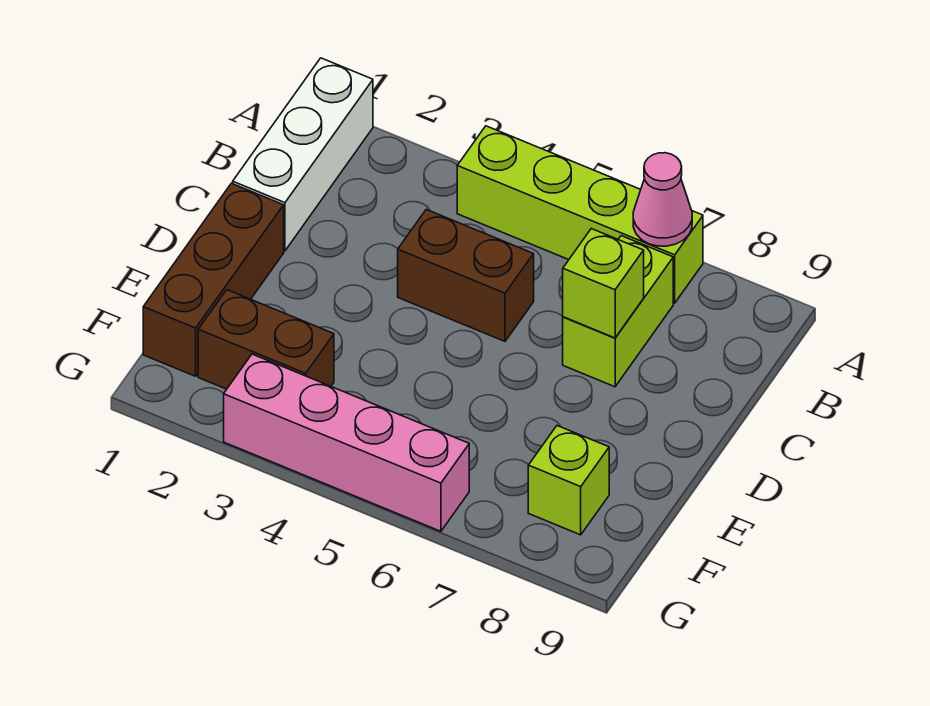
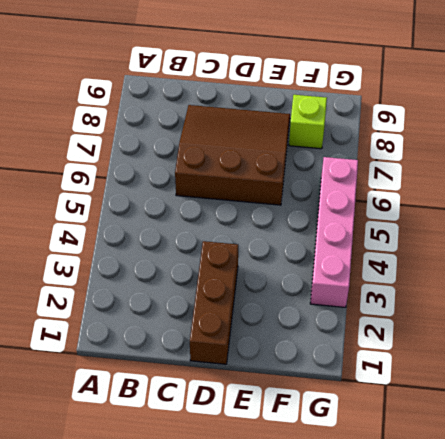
brown 3x3 slope [175,105,290,205] -> lime 1x2 brick [563,236,673,387]
brown 1x3 brick [190,241,238,364] -> brown 1x3 brick turned to [143,183,284,376]
none -> white 1x3 brick [233,58,373,251]
none -> lime 1x4 brick [457,126,703,303]

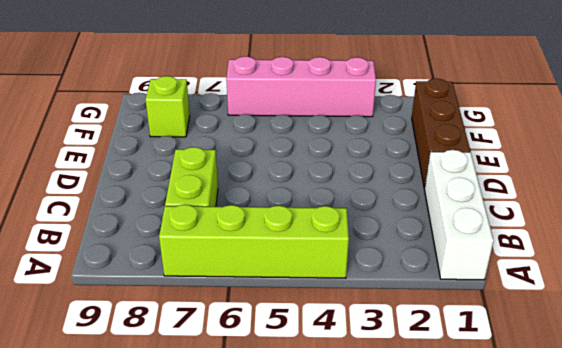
none -> brown 1x2 brick [398,210,534,341]
none -> brown 1x2 brick [198,290,334,389]

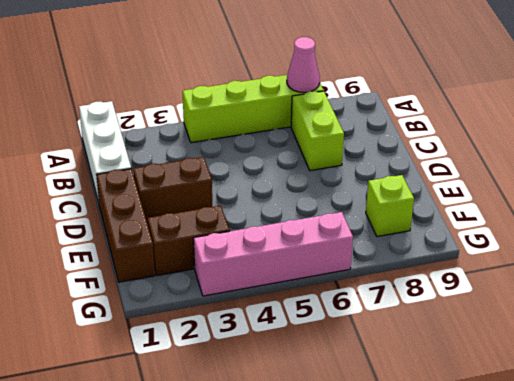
brown 1x2 brick [133,157,212,223] -> brown 1x2 brick moved to [398,210,534,341]
none -> lime 1x1 brick [563,229,644,338]

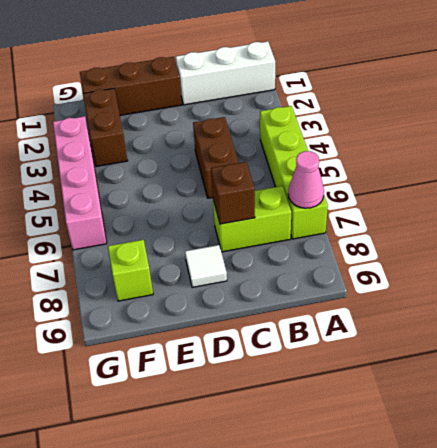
brown 1x1 brick [211,162,255,224] -> lime 1x1 brick [563,229,644,338]
white 1x1 tile [185,245,227,287] -> none

